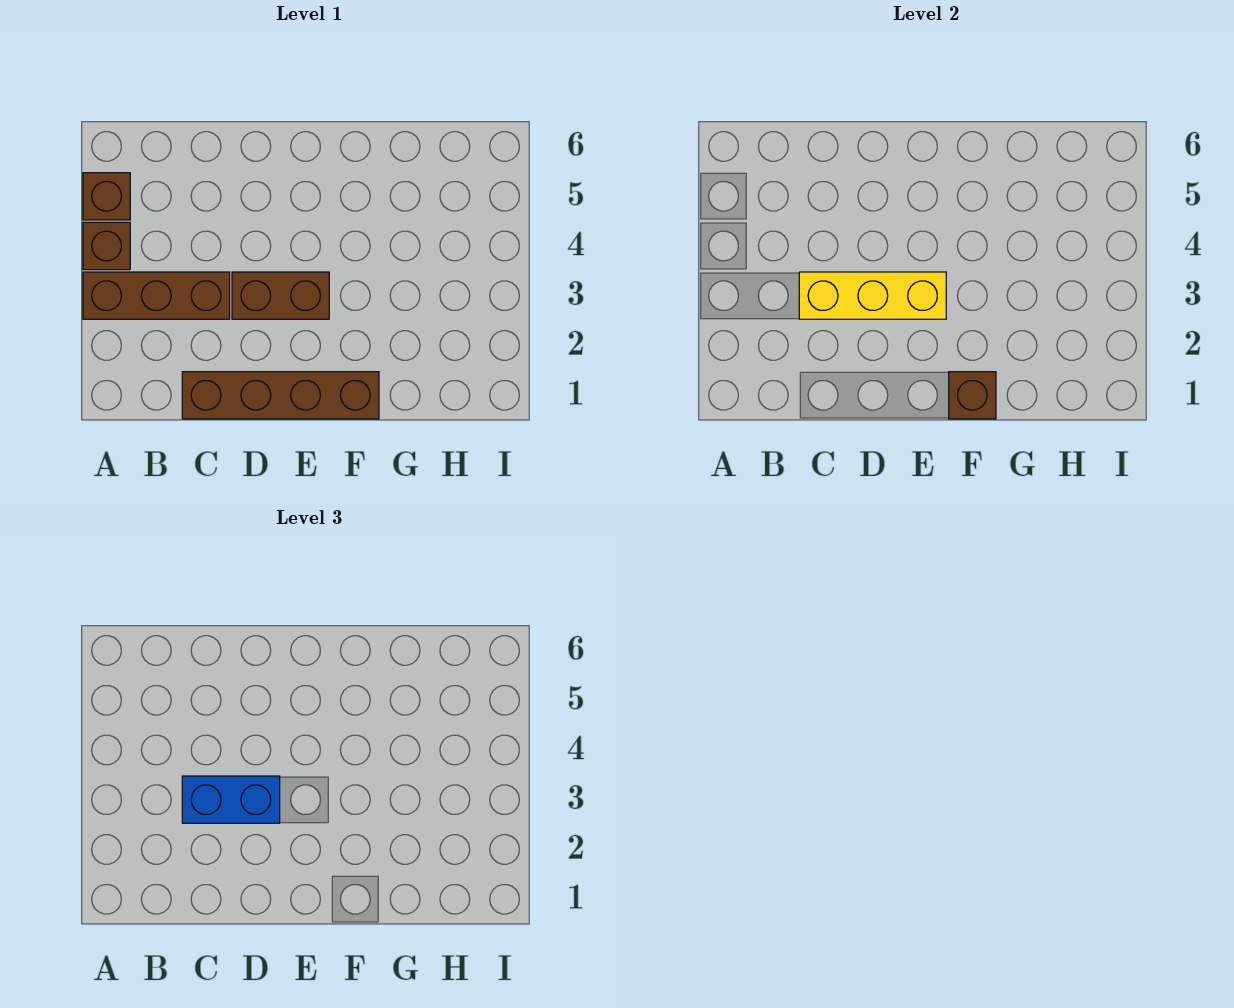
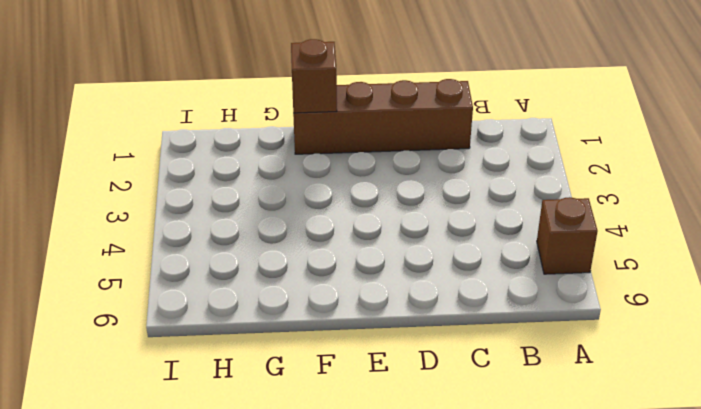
none -> brown 1x3 brick [83,272,230,319]
none -> brown 1x1 brick [83,222,130,270]

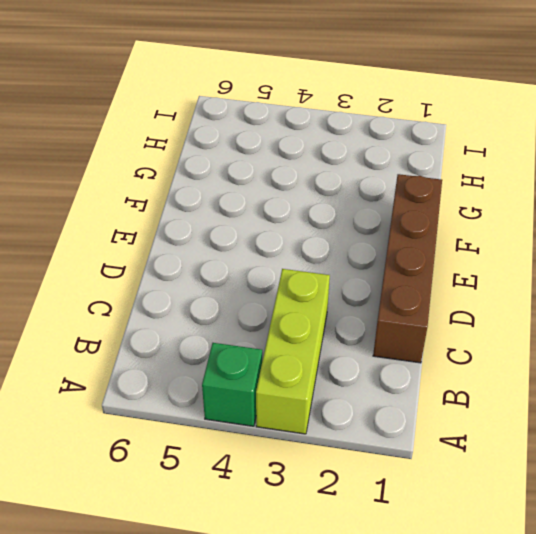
lime 1x3 brick [256,269,330,434] -> brown 1x3 brick [83,272,230,319]
green 1x1 brick [202,343,262,426] -> brown 1x1 brick [83,222,130,270]
none -> brown 1x1 brick [83,173,130,220]
none -> brown 1x2 brick [232,272,329,319]

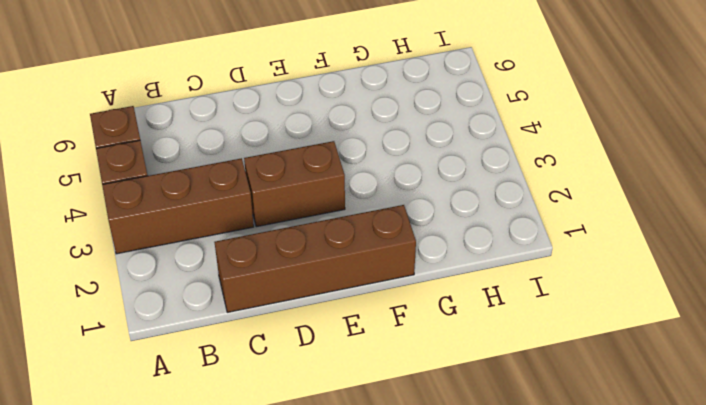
none -> yellow 1x3 brick [799,272,946,319]
none -> brown 1x1 brick [949,372,996,419]

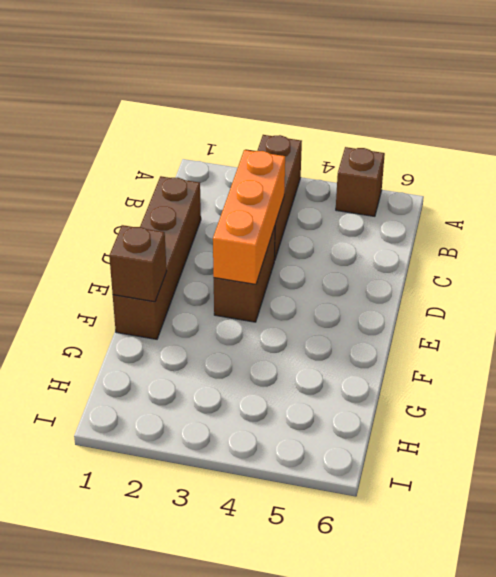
orange 1x3 brick [213,150,285,284] -> yellow 1x3 brick [799,272,946,319]
none -> brown 1x1 brick [83,222,130,270]
none -> blue 1x2 brick [182,776,280,823]

